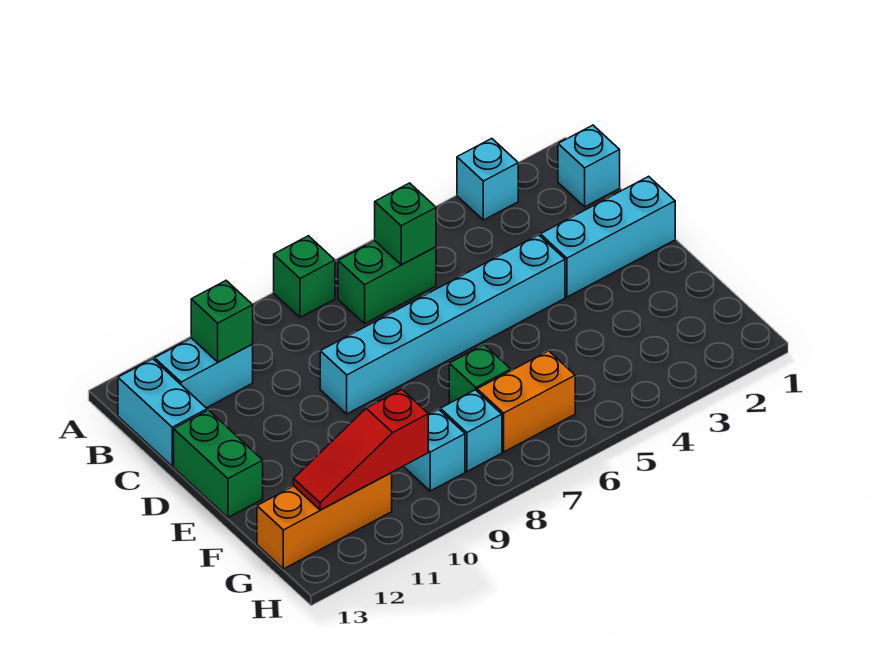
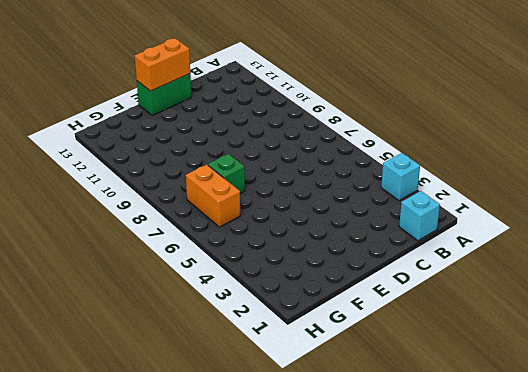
orange 1x2 brick [135,38,190,91] -> none
none -> green 1x1 brick [274,236,335,317]
none -> green 1x2 brick [338,241,436,324]
none -> cyan 1x2 brick [155,338,253,408]

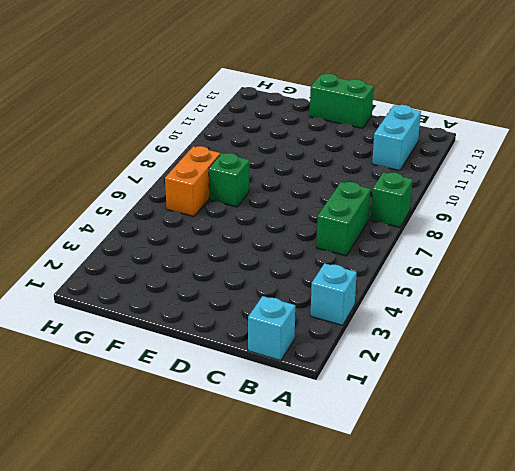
none -> cyan 1x2 brick [118,359,207,466]
none -> cyan 1x3 brick [540,176,675,297]
none -> cyan 1x6 brick [320,235,565,414]

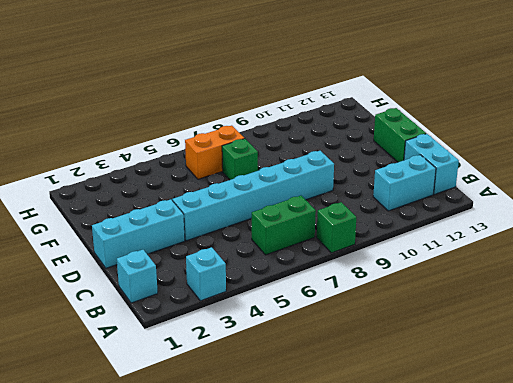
none -> cyan 1x1 brick [440,390,502,471]
none -> cyan 1x1 brick [404,409,465,491]
none -> orange 1x3 brick [257,473,392,569]

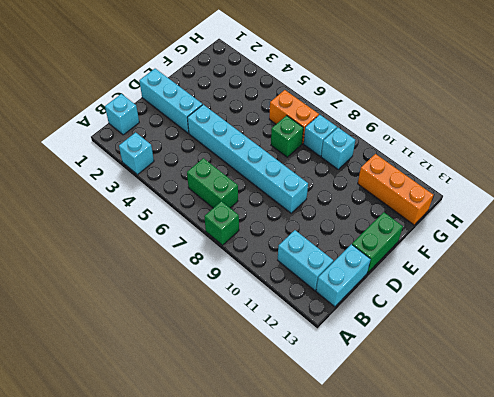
none -> green 1x1 brick [375,183,436,265]
none -> green 1x1 brick [191,281,253,362]
none -> red 1x3 slope [294,389,428,510]

